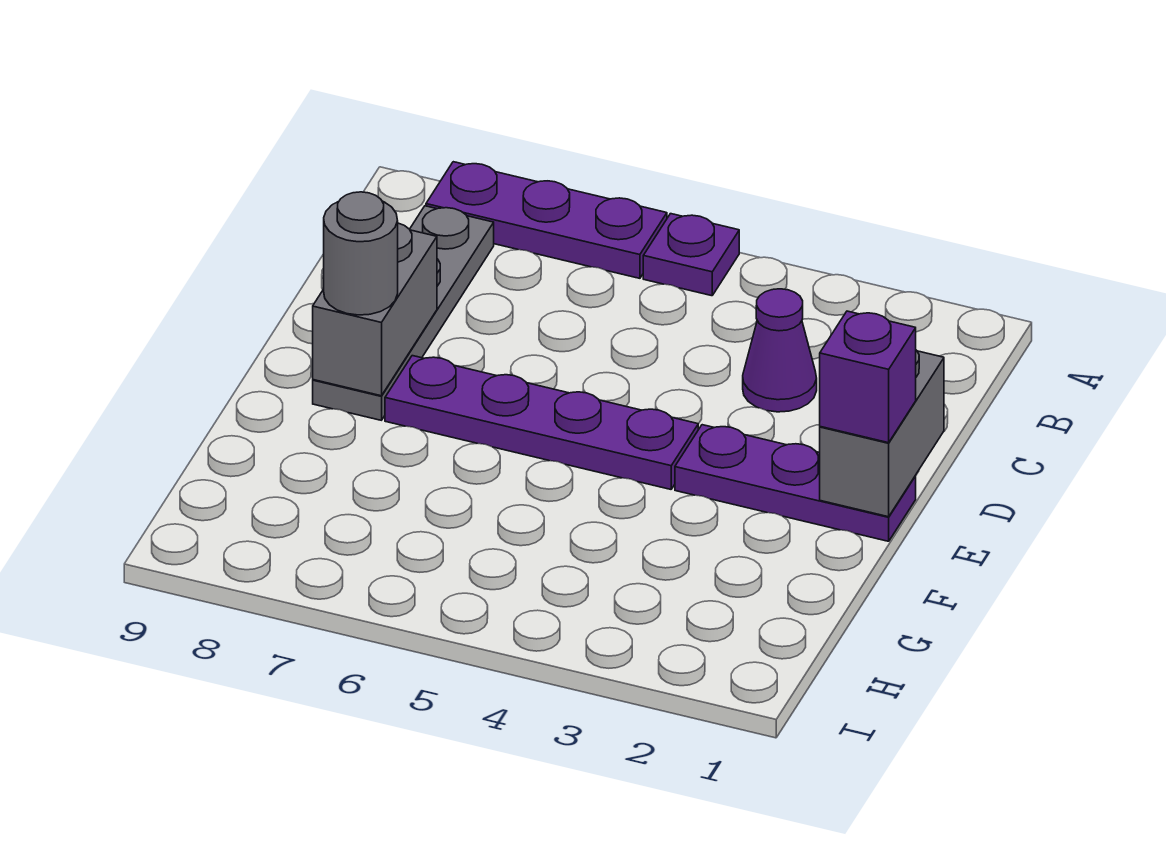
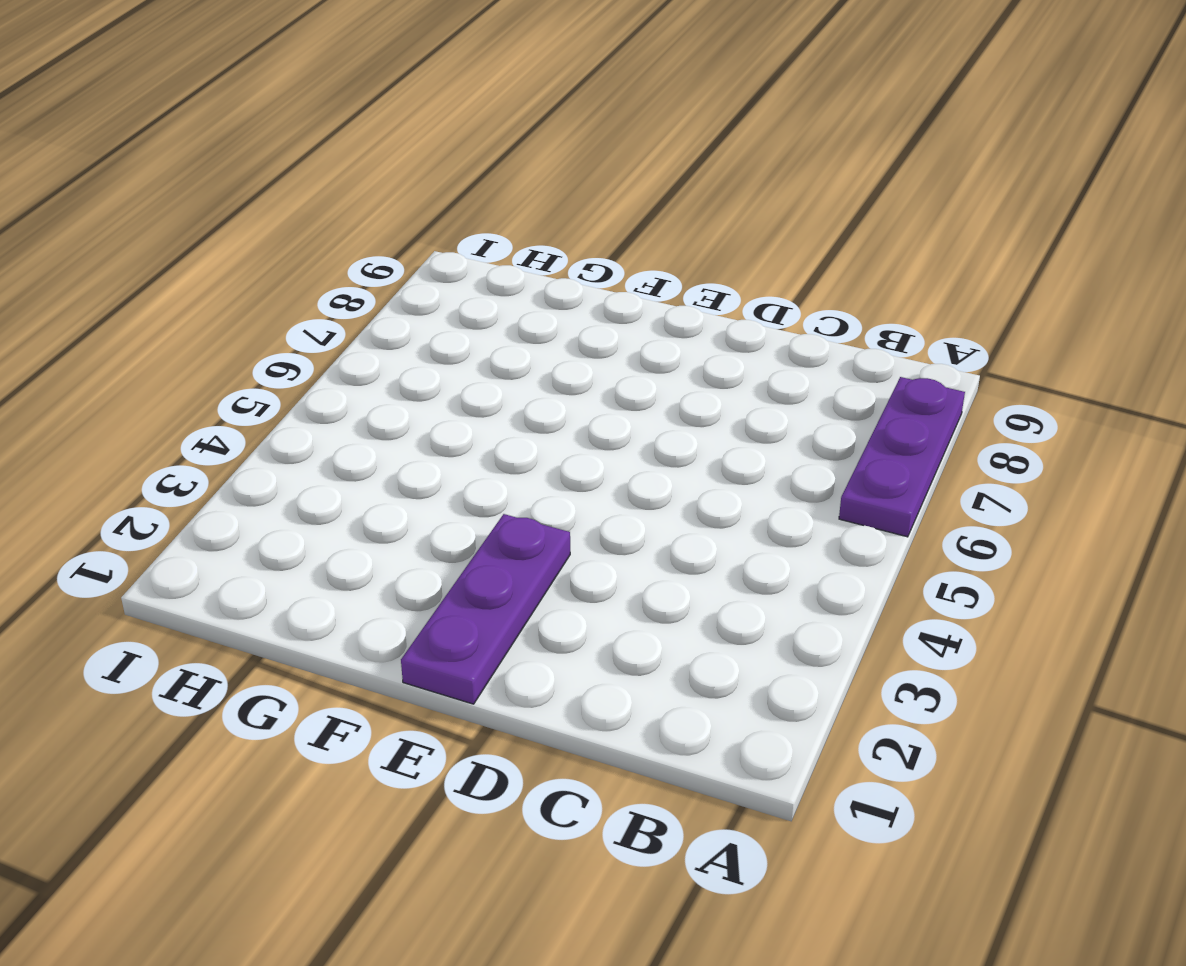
none -> purple 1x1 plate [643,214,739,296]
none -> grey 1x4 plate [313,206,494,420]

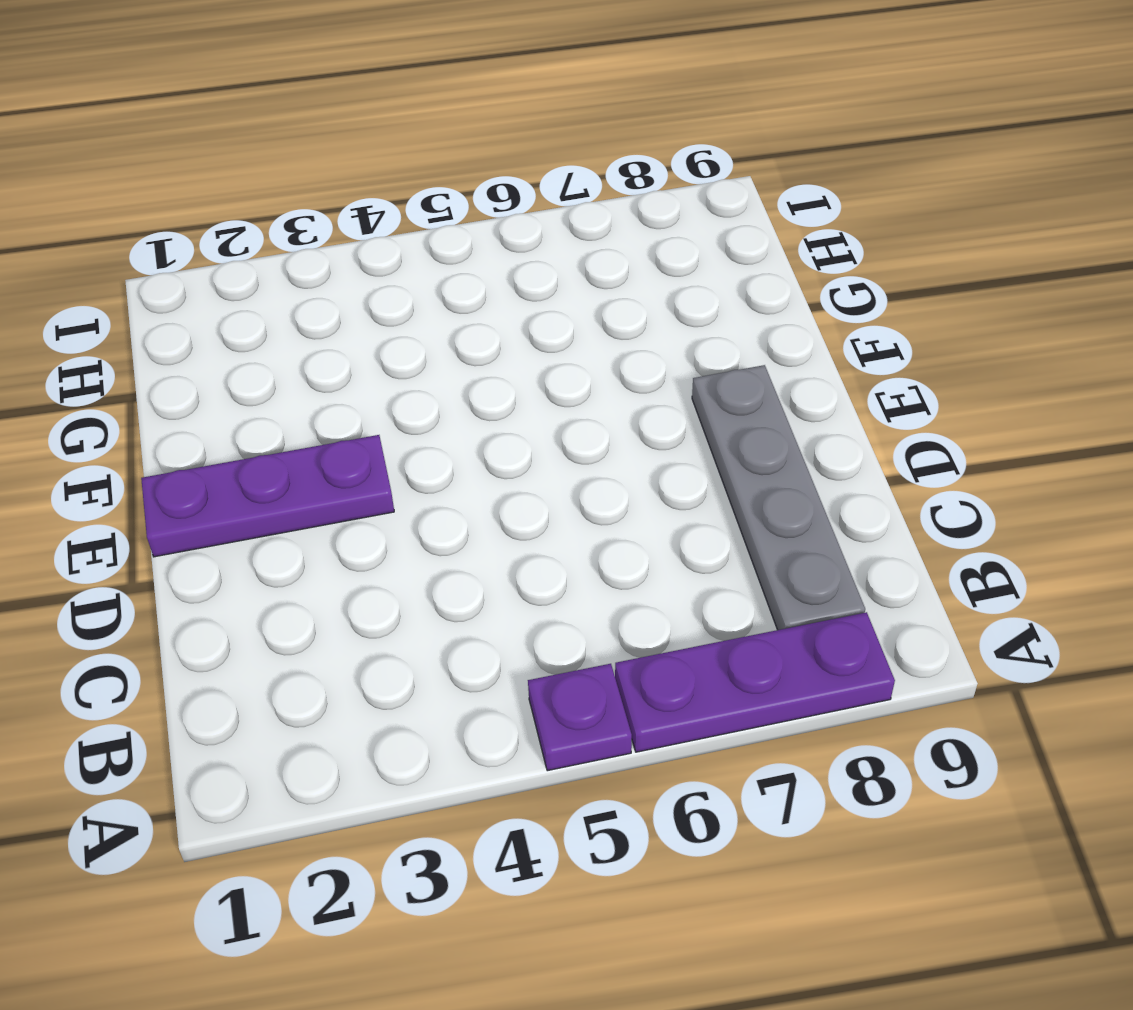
none -> purple 1x1 cone [743,289,817,412]
none -> purple 1x4 plate [385,356,698,489]

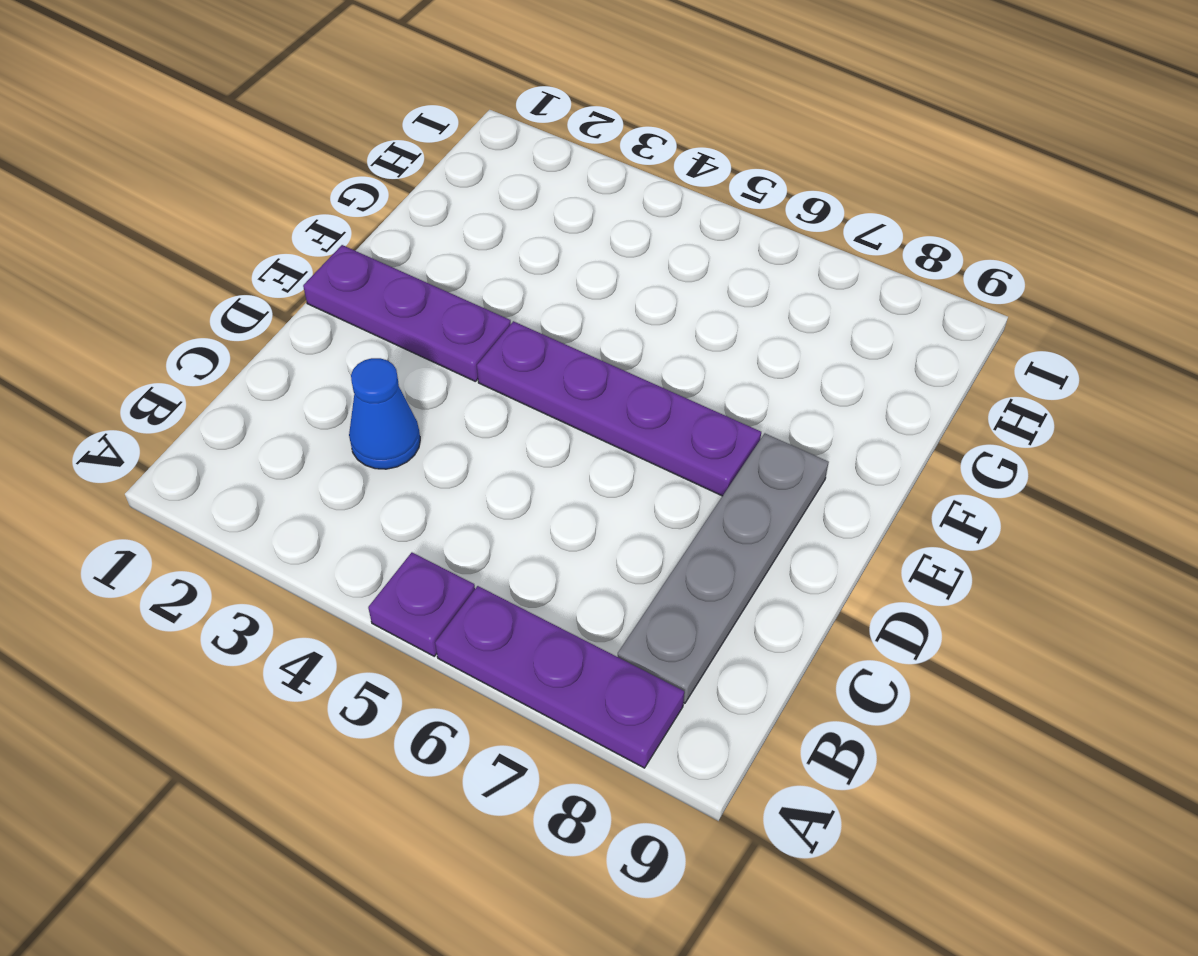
blue 1x1 cone [349,358,420,469] -> purple 1x1 cone [743,289,817,412]
none -> grey 1x2 brick [819,350,944,517]
none -> grey 1x2 brick [313,223,437,396]

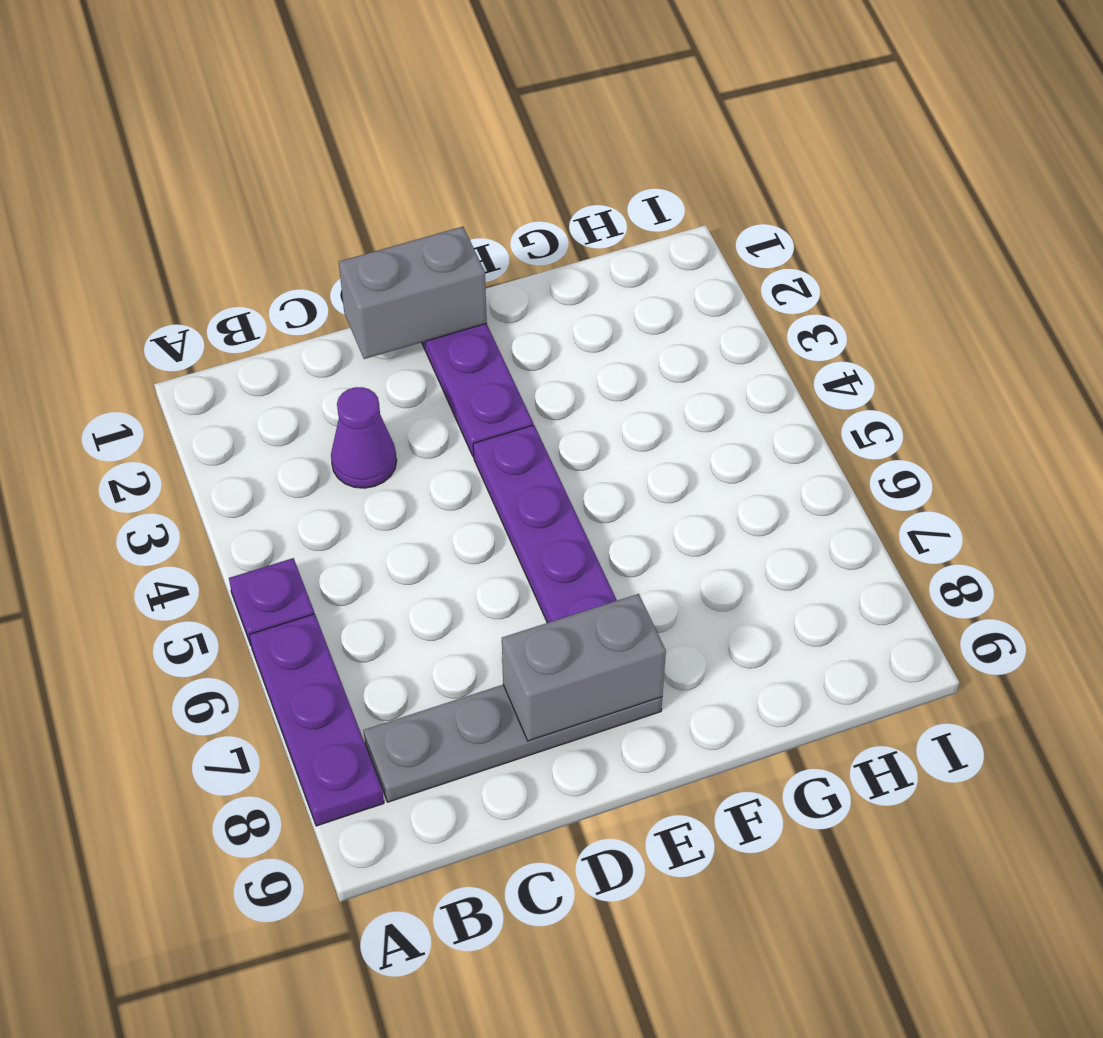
none -> purple 1x1 brick [820,311,916,443]
none -> grey 1x1 round brick [324,192,398,315]

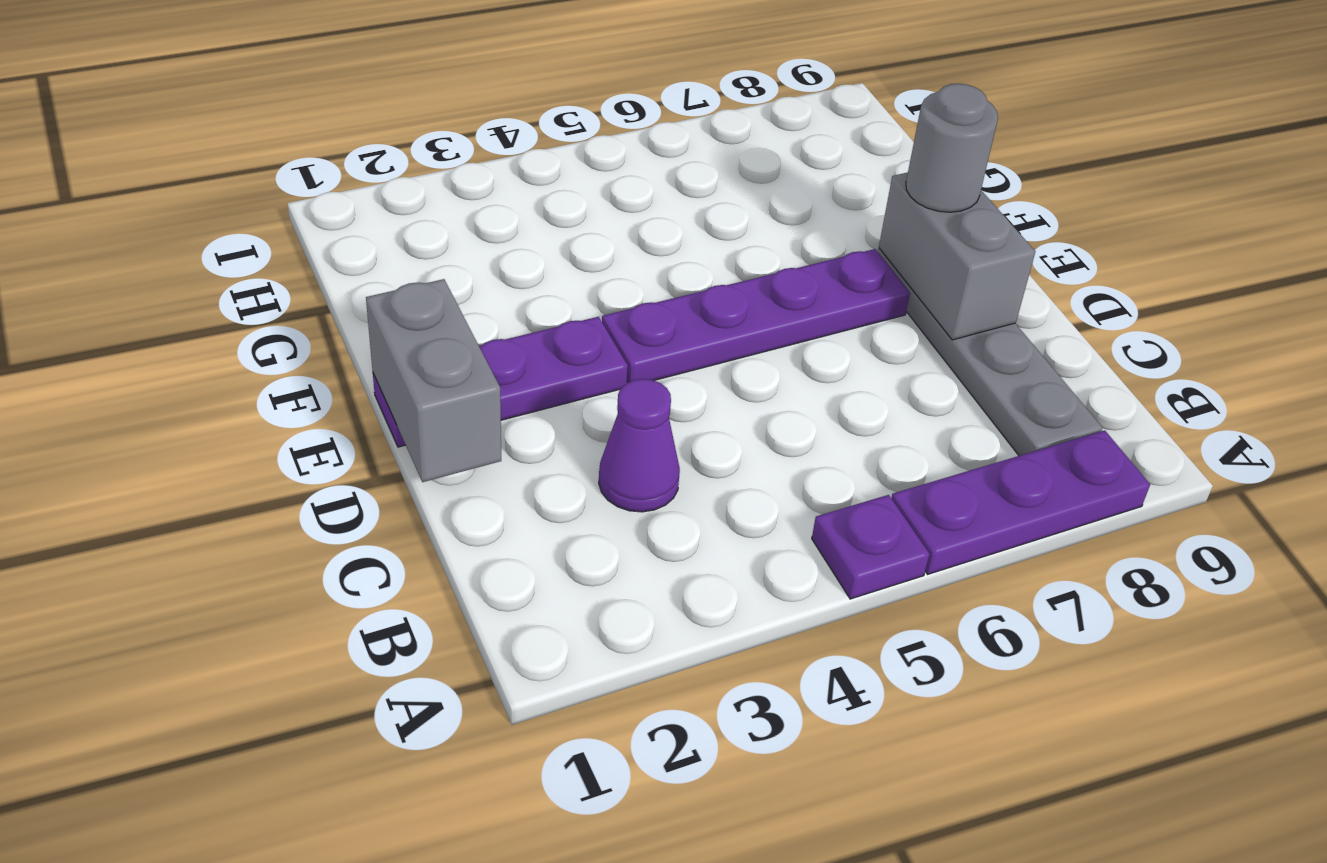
none -> purple 1x1 brick [820,311,916,443]

